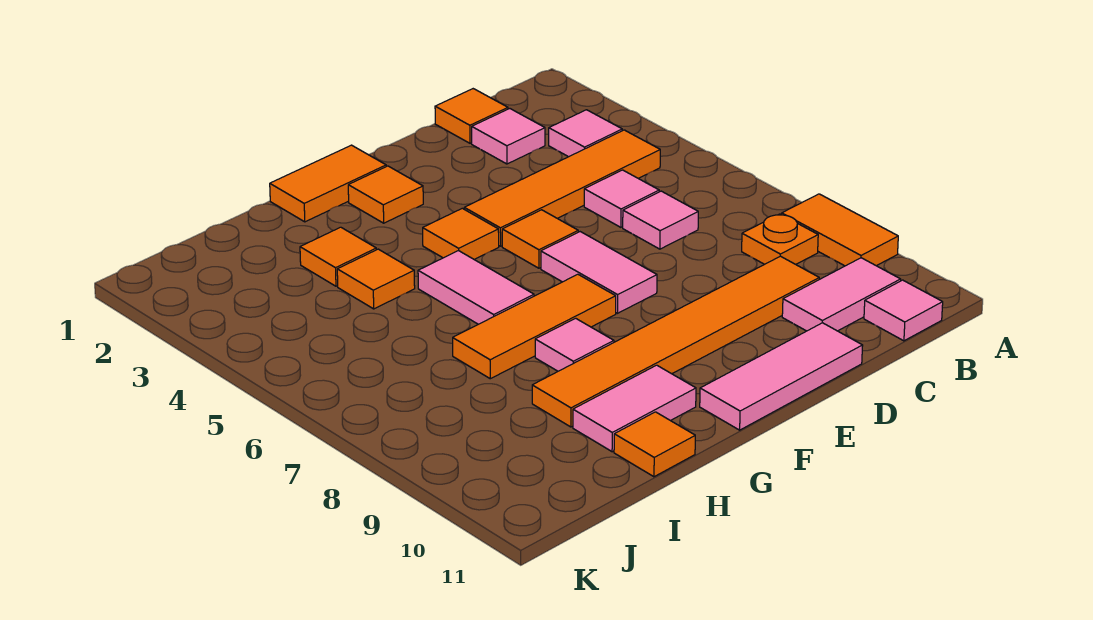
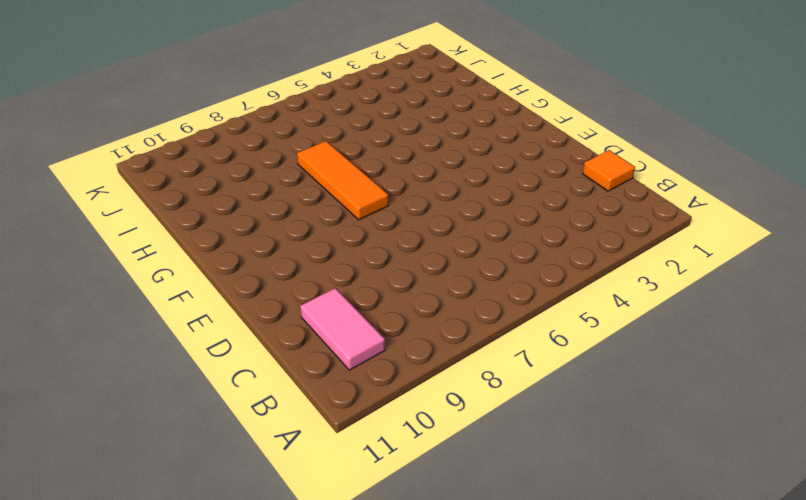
none -> orange 1x2 tile [782,194,898,266]
none -> pink 1x1 tile [549,110,622,157]
none -> orange 1x4 tile [464,130,660,246]

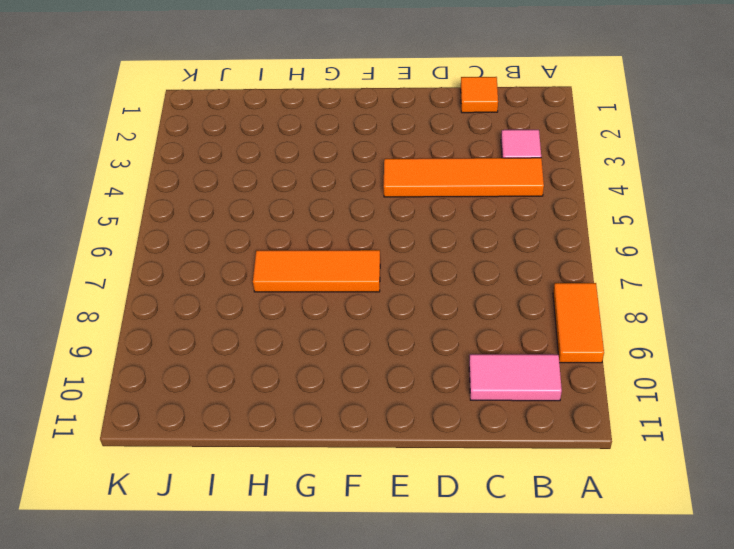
none -> orange 1x1 plate [742,214,818,264]
none -> pink 1x1 tile [864,280,943,341]
none -> pink 1x1 tile [472,109,545,164]

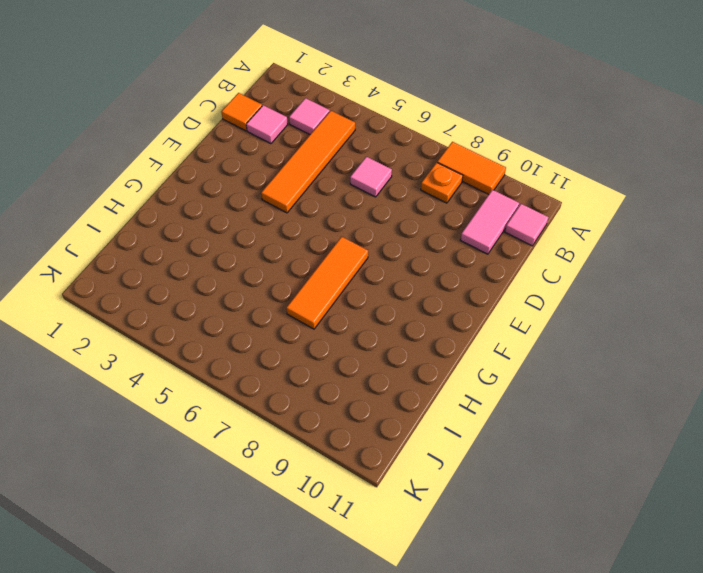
none -> pink 1x1 tile [584,170,659,227]
none -> orange 1x6 tile [532,256,819,427]
none -> pink 1x3 tile [700,323,863,430]

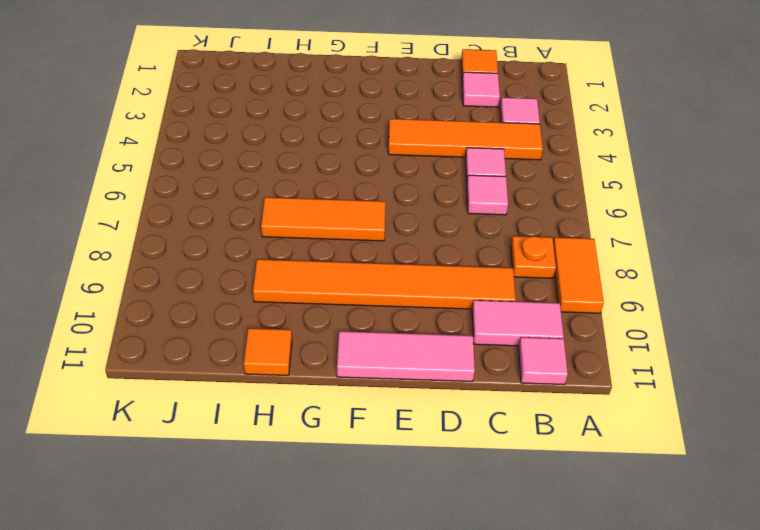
none -> orange 1x1 tile [502,210,578,268]
none -> pink 1x2 tile [541,232,657,313]
none -> orange 1x2 tile [270,145,386,222]

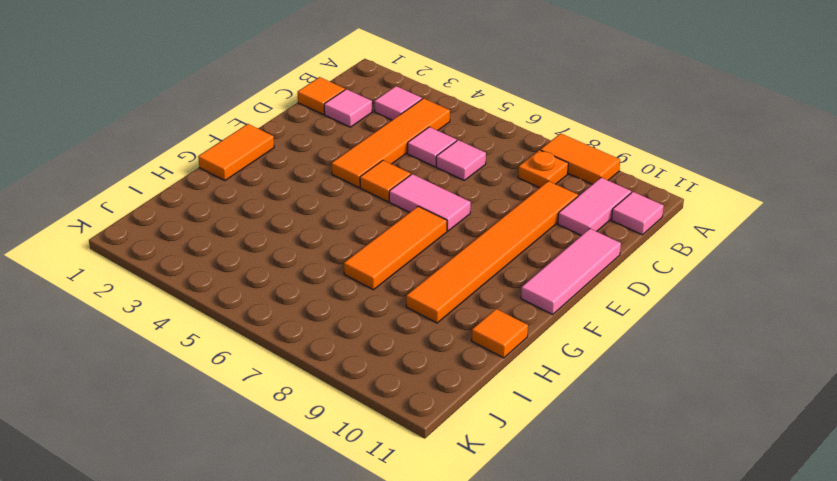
none -> orange 1x1 tile [348,166,423,223]
none -> orange 1x1 tile [423,208,499,260]
none -> pink 1x2 tile [418,251,534,324]

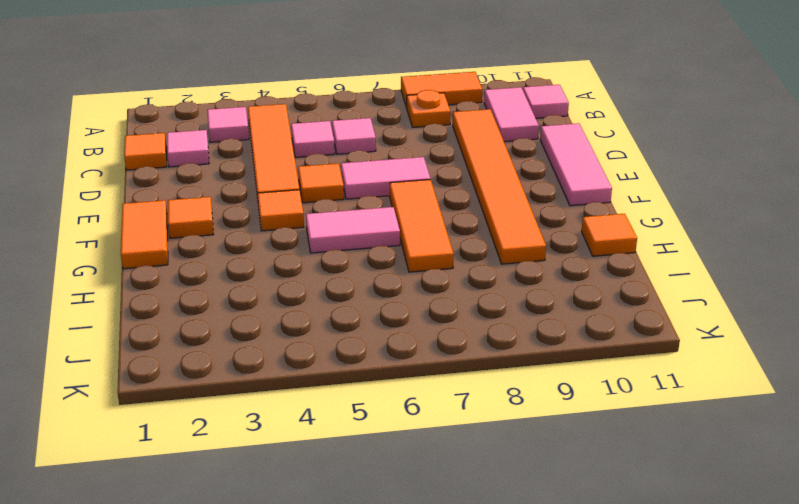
none -> pink 1x1 tile [535,318,614,371]
none -> pink 1x2 tile [573,365,696,452]
none -> orange 1x1 tile [300,227,376,286]

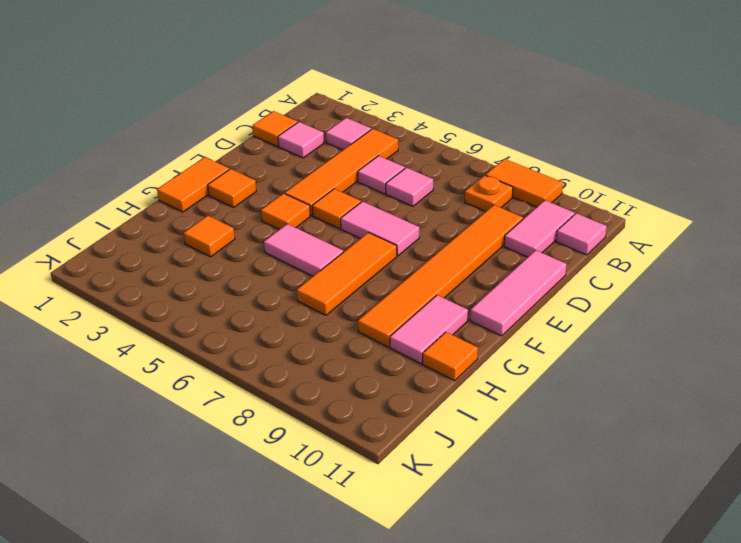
none -> pink 1x1 tile [535,318,614,371]
none -> orange 1x1 tile [337,249,415,309]

